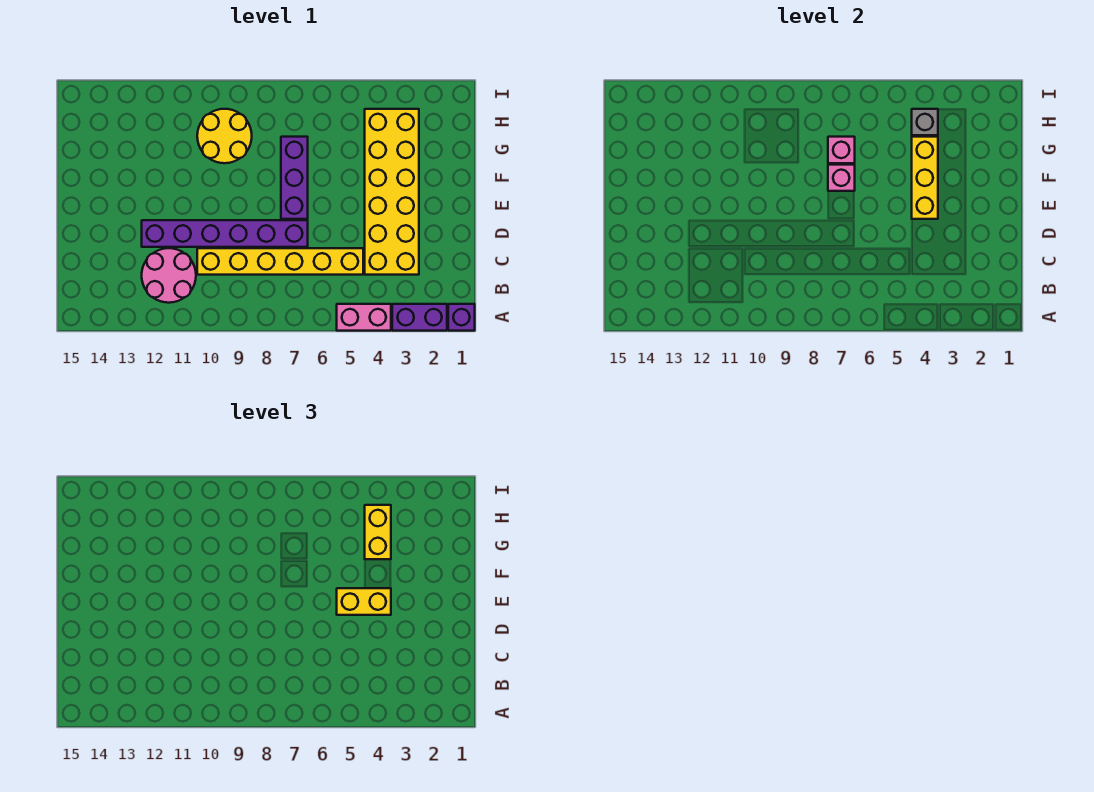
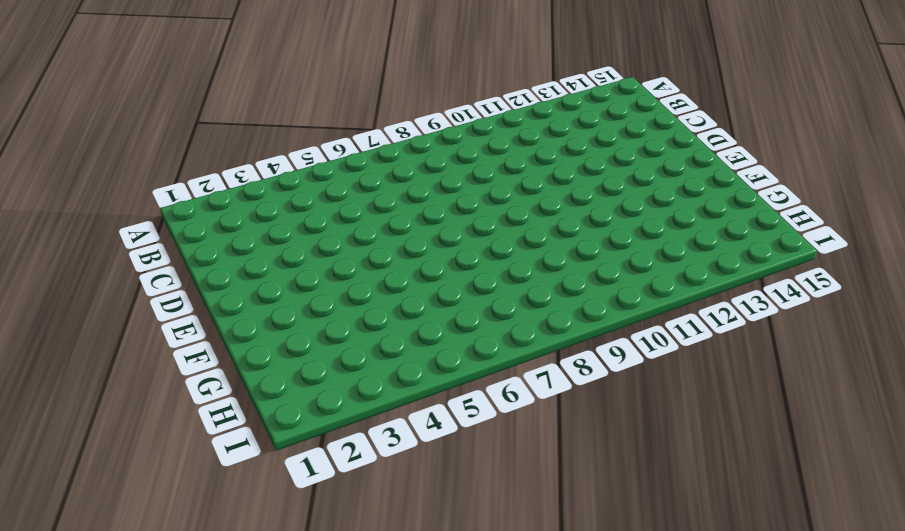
none -> purple 1x1 brick [448,304,475,331]
none -> purple 1x2 brick [392,304,447,331]
none -> pink 1x2 brick [337,304,391,331]

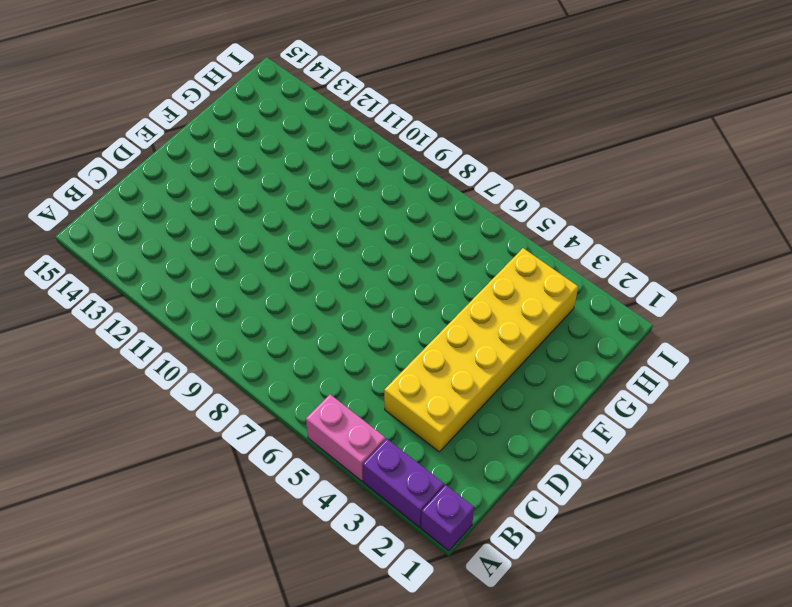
none -> pink 2x2 round brick [142,248,196,303]
none -> yellow 1x6 brick [197,248,363,275]
none -> purple 1x6 brick [142,220,308,247]

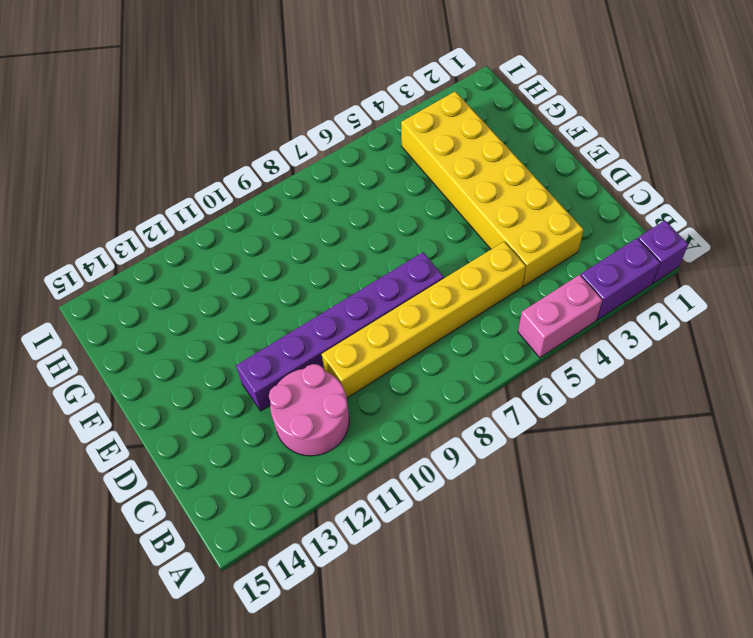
none -> purple 1x3 brick [281,137,308,219]
none -> yellow 2x2 round brick [197,109,252,163]
none -> yellow 1x3 brick [912,137,938,219]

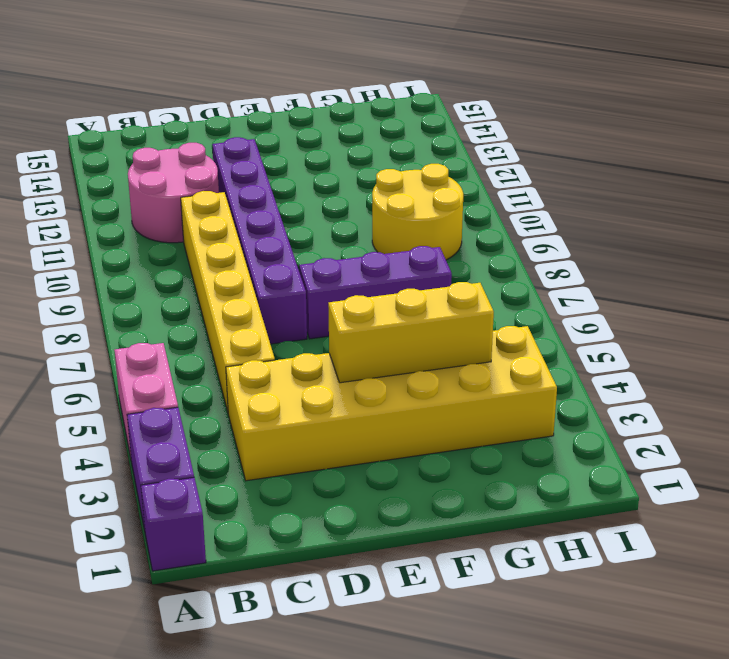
none -> pink 1x1 brick [828,165,855,191]
none -> pink 1x1 brick [828,137,855,163]
none -> grey 1x1 brick [912,109,938,135]

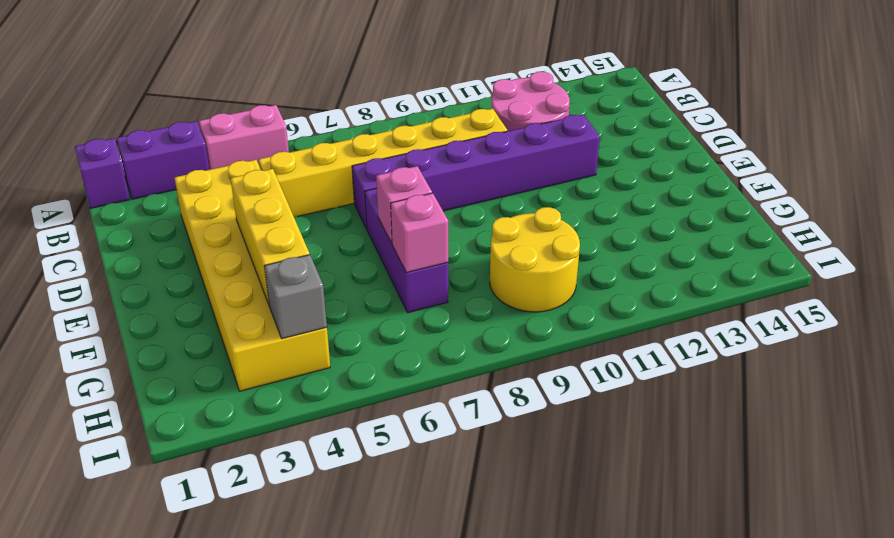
none -> yellow 1x2 brick [337,588,391,615]
none -> yellow 1x2 brick [365,505,391,559]

